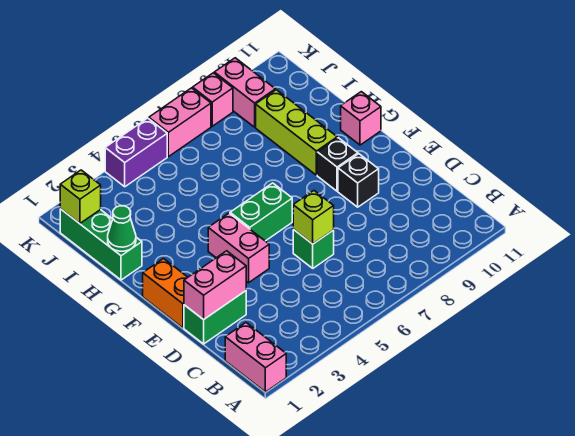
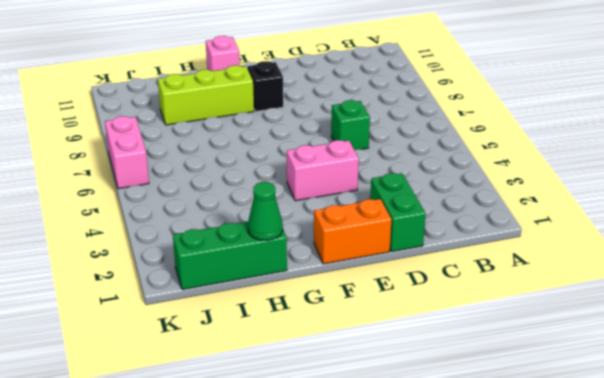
none -> pink 1x2 brick [225,323,286,392]
none -> black 1x1 brick [338,154,379,207]
none -> green 1x2 brick [230,183,292,241]

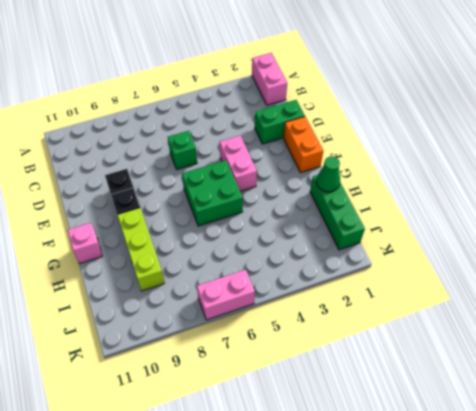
green 2x2 brick [182,160,243,226] -> green 1x2 brick [230,183,292,241]
none -> pink 1x2 brick [214,58,275,127]
none -> purple 1x2 brick [105,118,167,187]
none -> pink 1x1 brick [193,73,233,126]

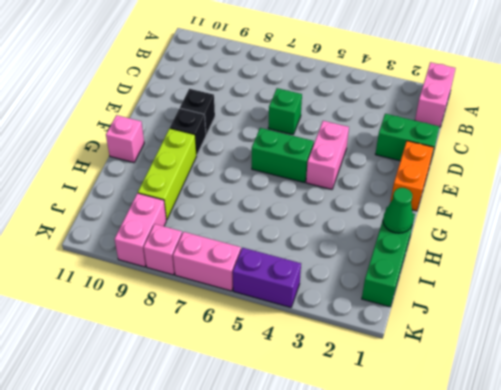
none -> pink 1x2 brick [184,251,246,320]
none -> lime 1x1 brick [293,191,334,244]
none -> lime 1x1 brick [60,170,101,223]

